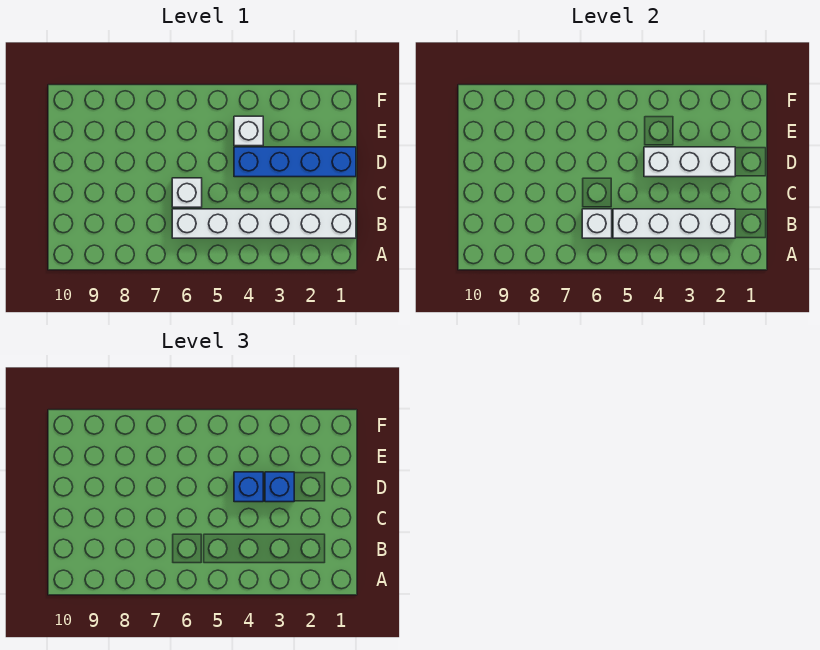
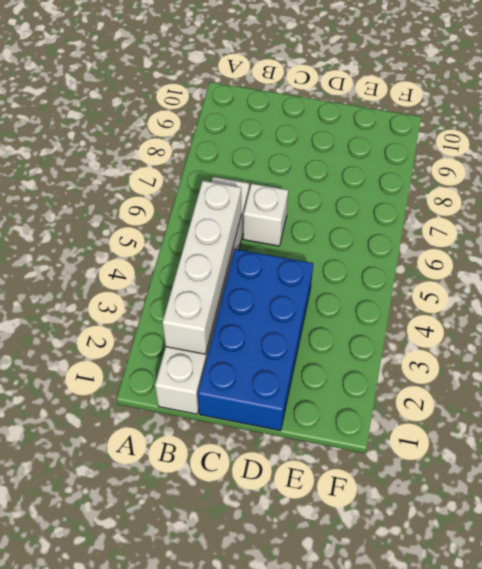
blue 2x4 brick [198,249,313,431] -> blue 1x4 brick [234,147,356,177]
none -> white 1x1 brick [234,116,263,146]
none -> white 1x1 brick [582,209,612,238]

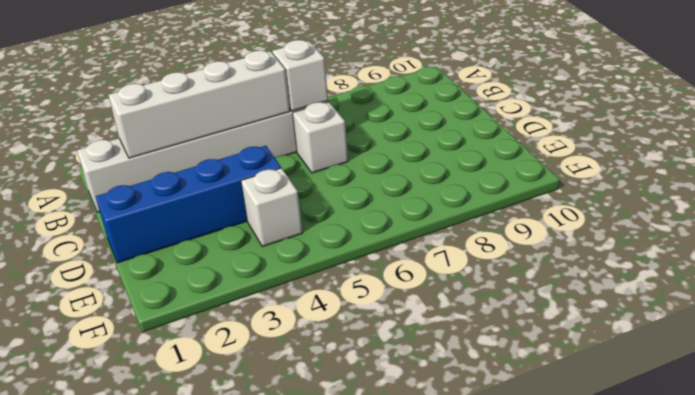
none -> white 1x3 brick [644,147,735,177]
none -> blue 1x1 brick [265,472,294,502]

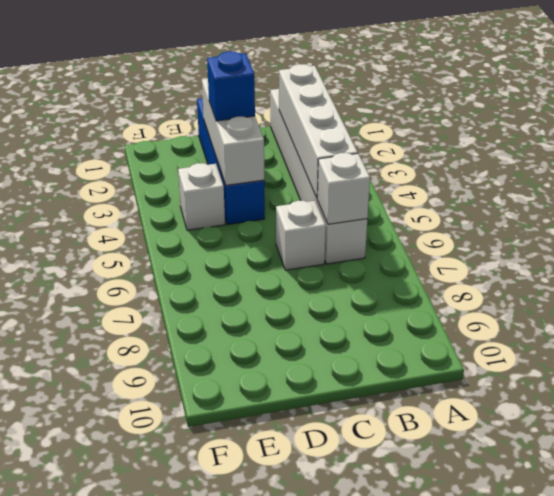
none -> blue 1x1 brick [234,472,263,502]

